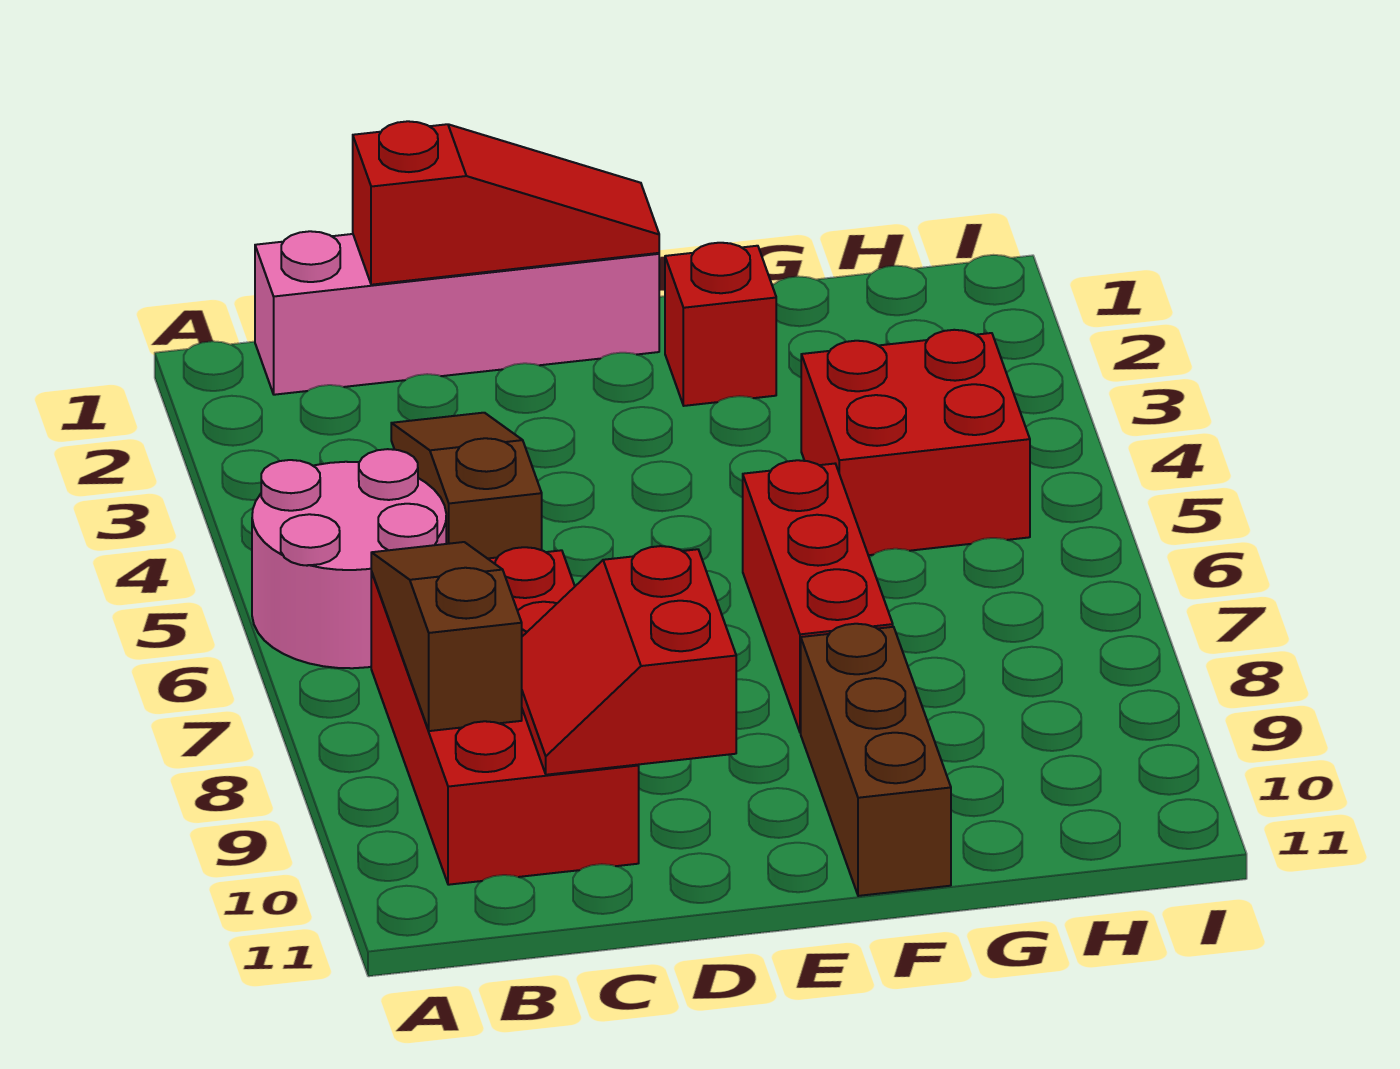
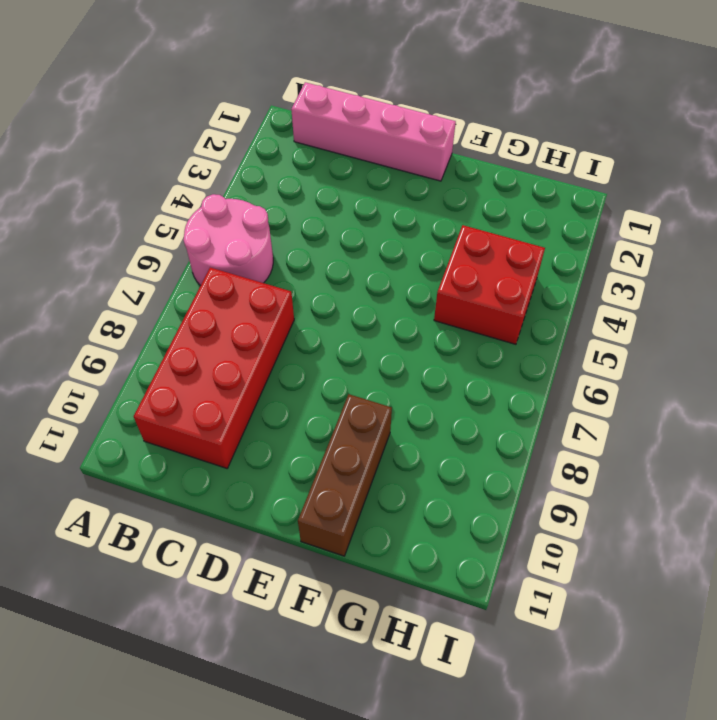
none -> brown 1x3 slope [391,413,542,559]
none -> red 1x1 brick [665,243,776,406]

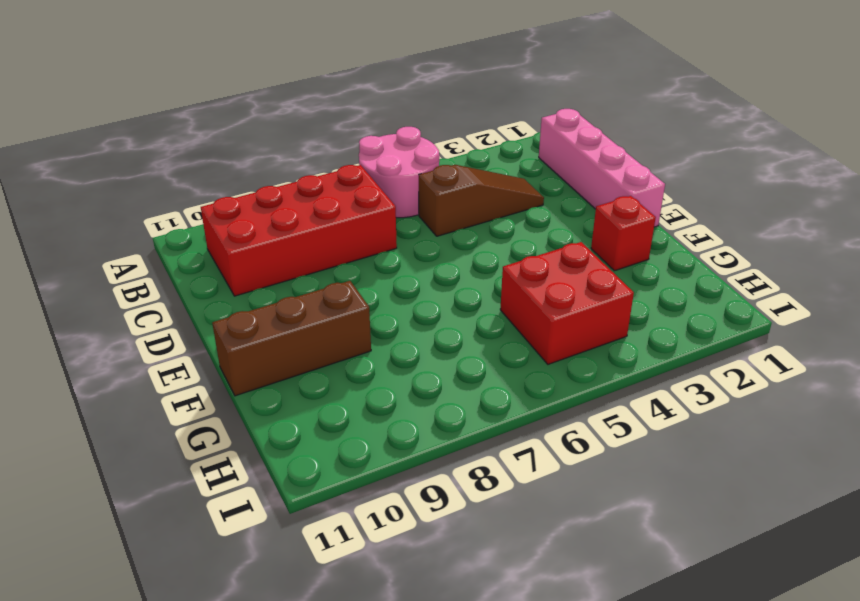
none -> red 1x3 brick [743,460,893,733]
none -> brown 1x3 slope [371,542,522,731]

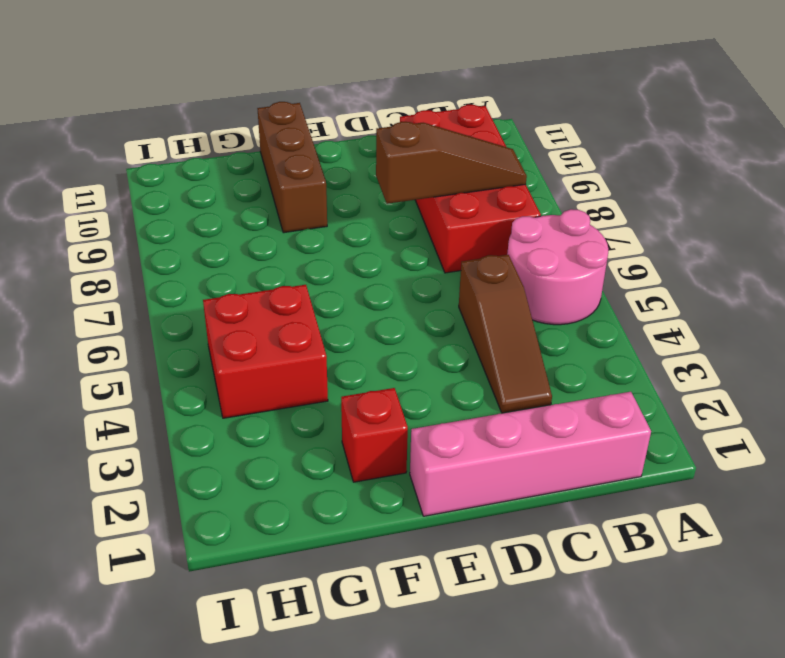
brown 1x3 slope [376,122,527,204] -> brown 1x3 slope turned to [371,542,522,731]
none -> red 1x3 brick [743,460,893,733]
none -> red 1x3 slope [353,121,659,285]

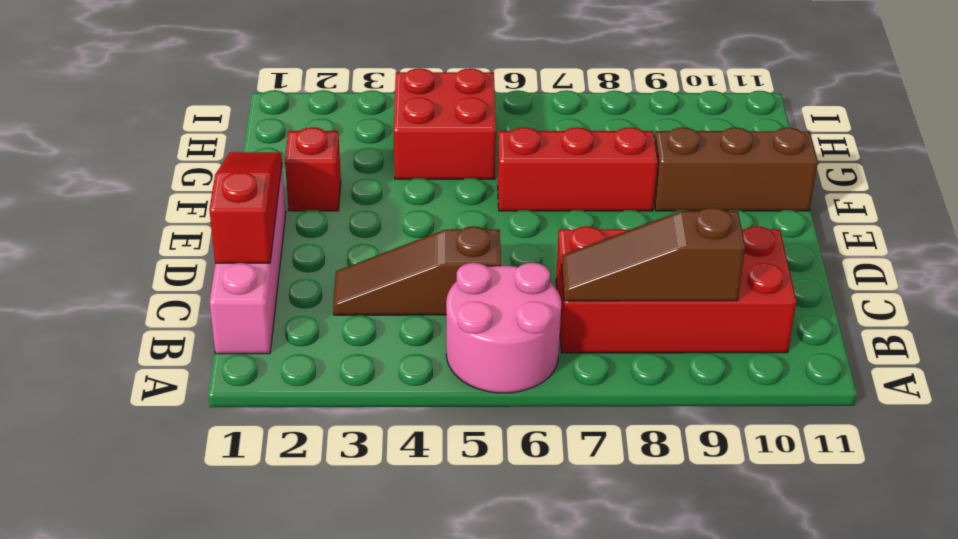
none -> red 2x2 slope [522,546,736,775]

